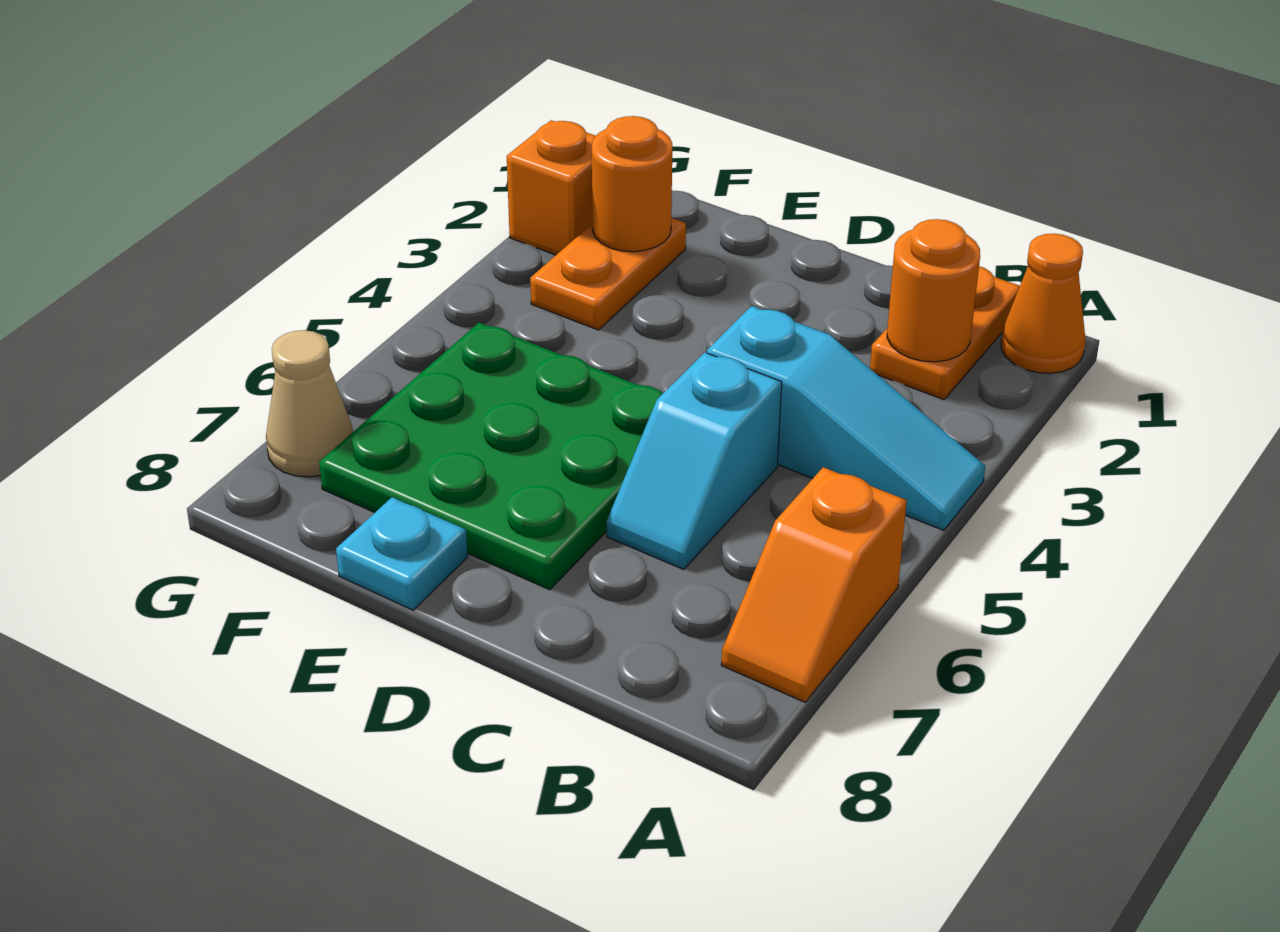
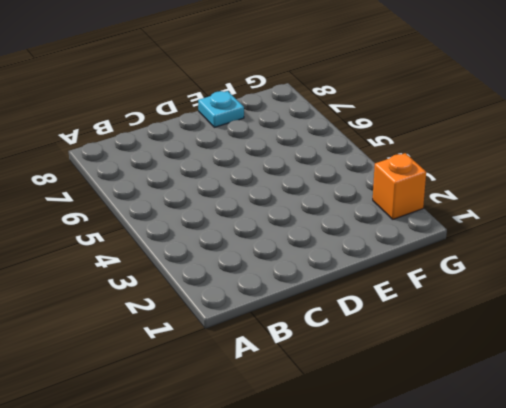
none -> orange 1x1 cone [1001,234,1085,373]
none -> cyan 1x3 slope [707,306,985,530]
none -> orange 1x2 slope [721,467,907,702]

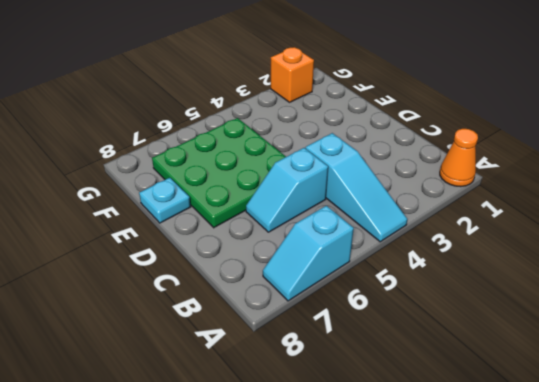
cyan 1x2 slope [263,206,354,301] -> orange 1x2 slope [721,467,907,702]
none -> orange 1x2 plate [870,266,1020,400]
none -> orange 1x2 plate [530,218,686,330]
none -> tan 1x1 cone [266,330,353,477]

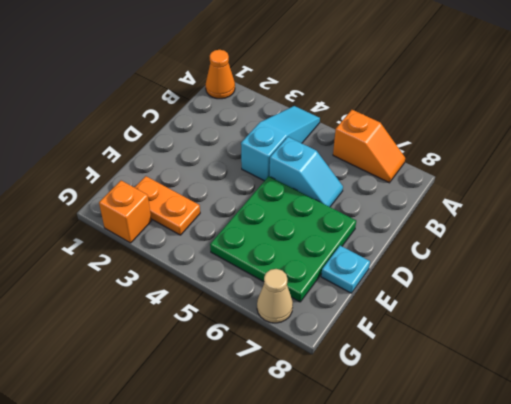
none -> orange 1x2 plate [870,266,1020,400]
none -> orange 1x1 round brick [887,219,980,362]
none -> orange 1x1 round brick [592,116,672,252]

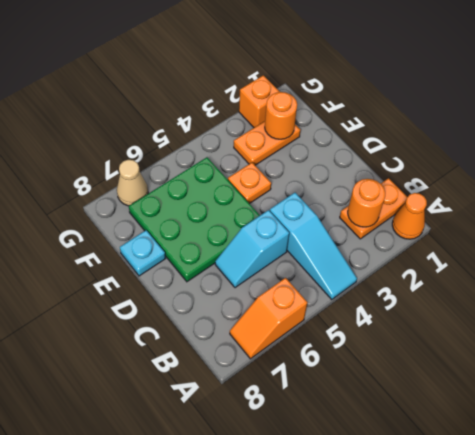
orange 1x1 plate [228,163,271,204] -> none

